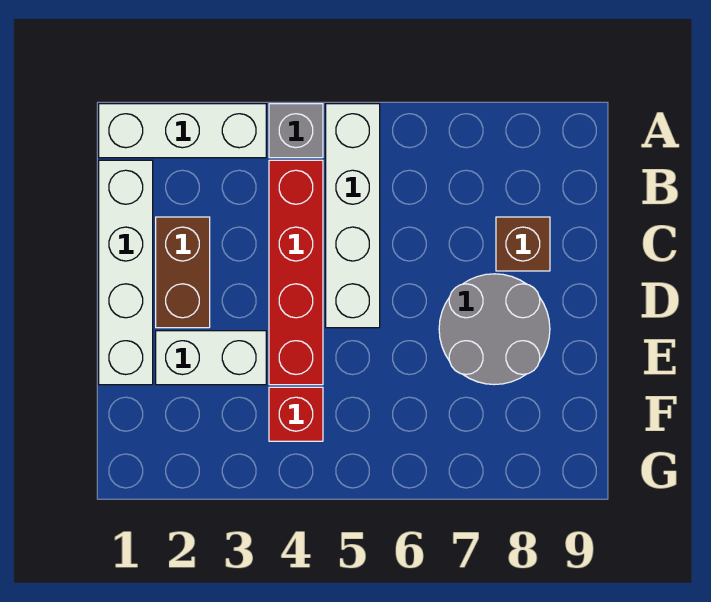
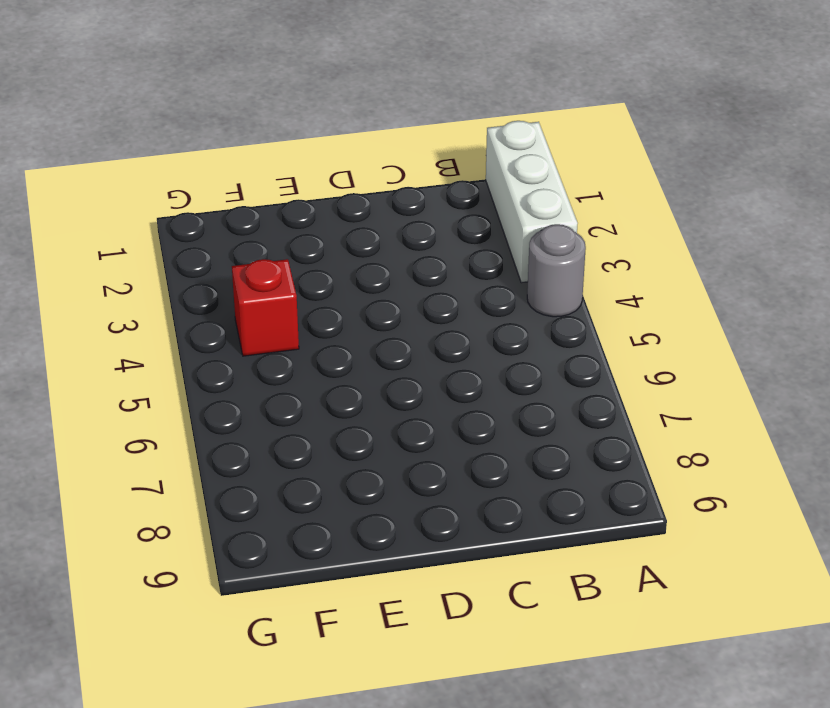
grey 1x1 round brick [527,224,586,317] -> grey 1x1 brick [269,104,323,158]
none -> white 1x4 brick [326,104,380,328]
none -> white 1x4 brick [99,160,153,385]

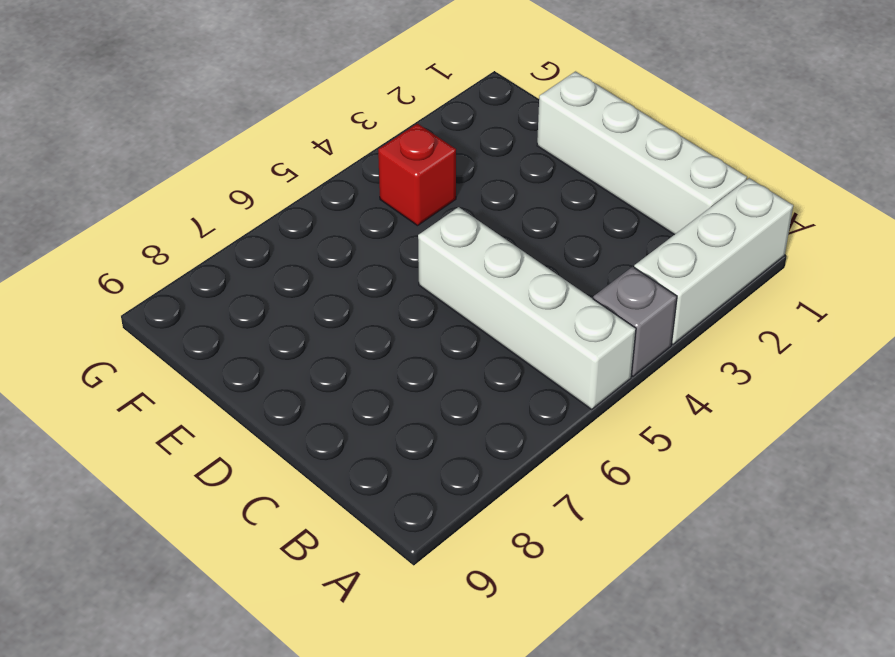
none -> red 1x4 brick [269,160,323,385]
none -> brown 1x2 brick [156,217,210,328]

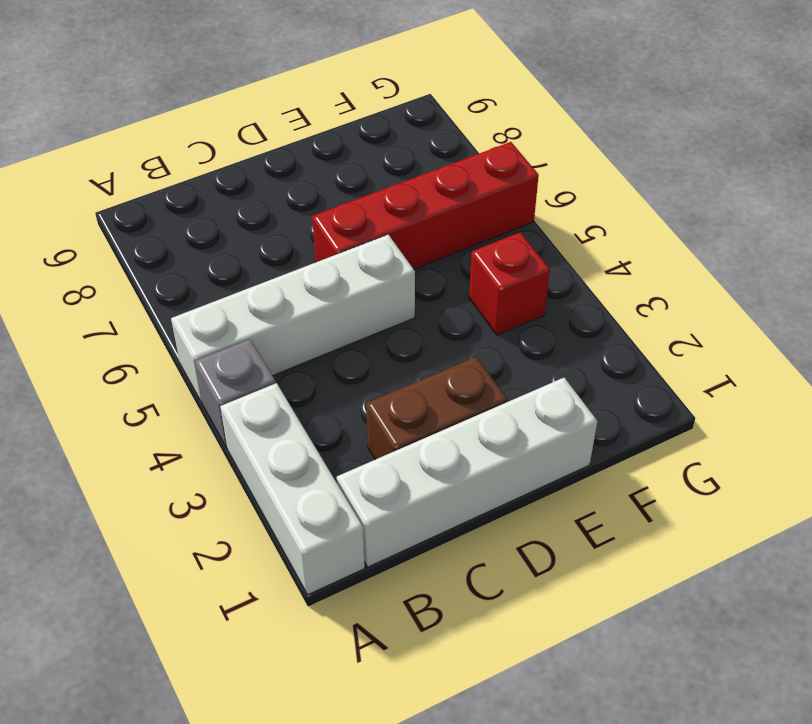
red 1x4 brick [312,142,539,269] -> red 1x4 brick moved to [269,160,323,385]
none -> brown 1x1 brick [496,217,550,271]
none -> grey 2x2 round brick [439,274,550,385]

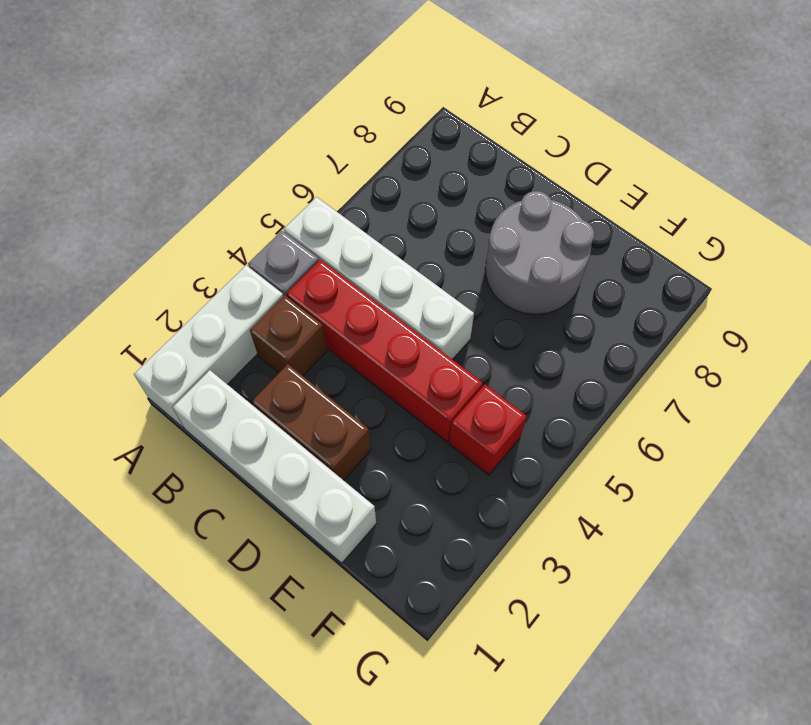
brown 1x1 brick [250,295,327,376] -> brown 1x1 brick moved to [496,217,550,271]
none -> white 1x2 brick [156,331,266,385]

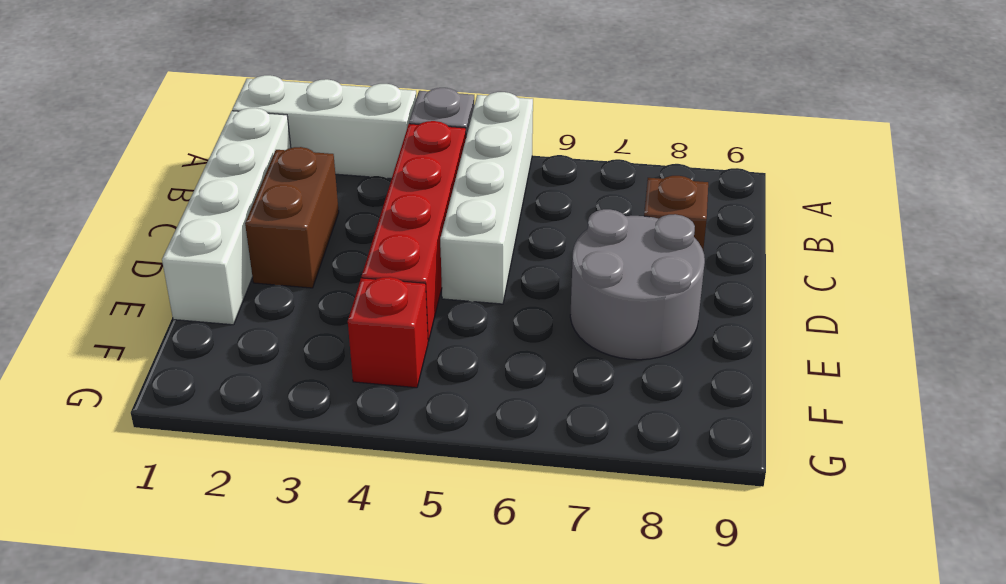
none -> white 1x2 brick [156,331,266,385]

